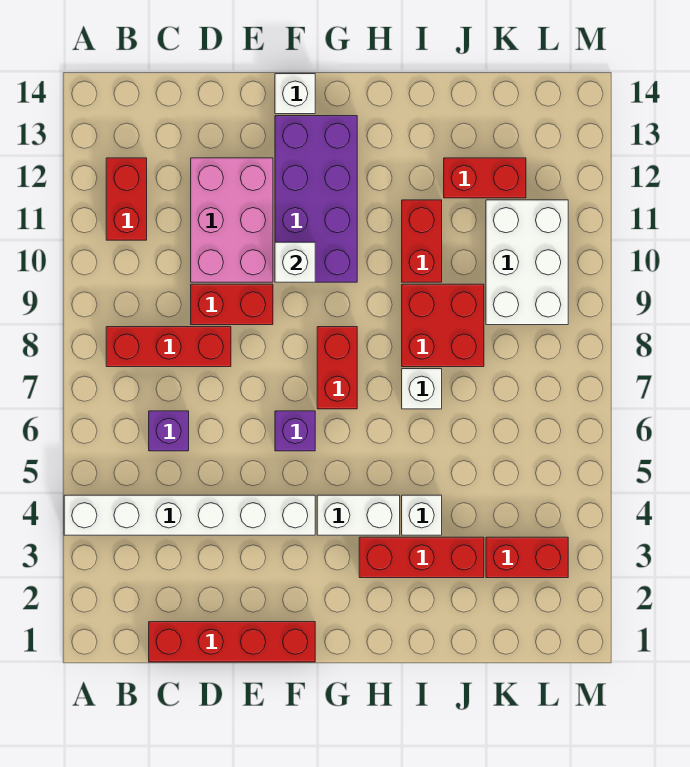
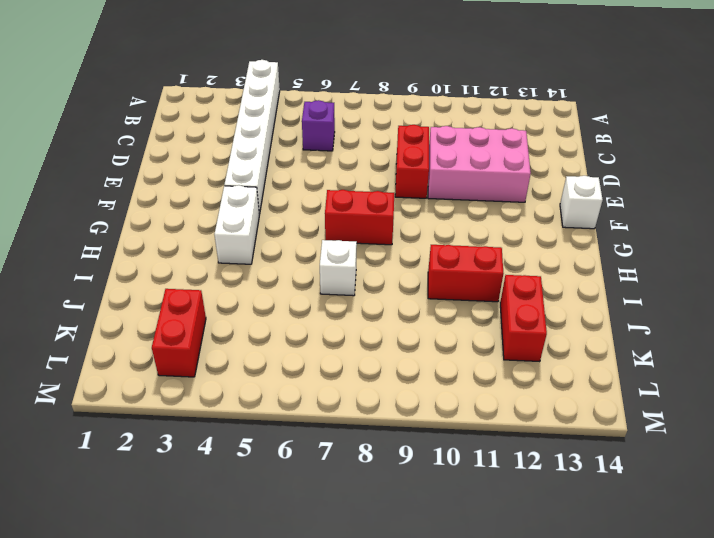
none -> red 1x3 brick [106,327,231,367]
none -> red 1x2 brick [106,158,147,240]
none -> red 1x4 brick [149,622,315,662]

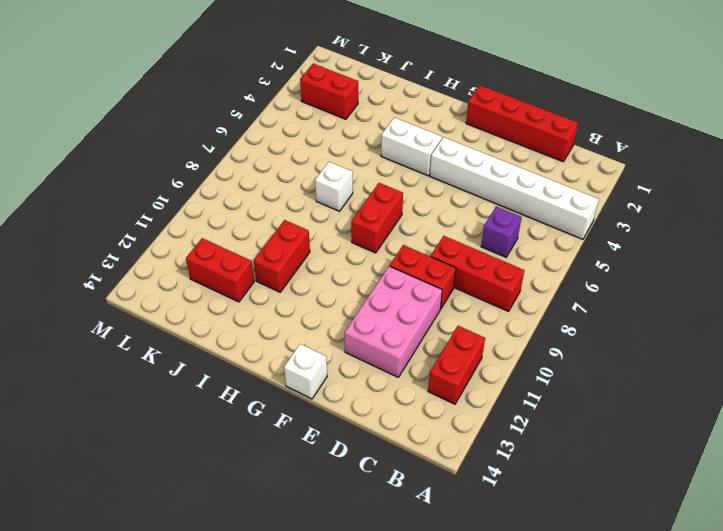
none -> purple 1x1 brick [275,411,315,451]
none -> purple 2x4 brick [275,116,357,282]
none -> red 1x3 brick [359,537,484,578]

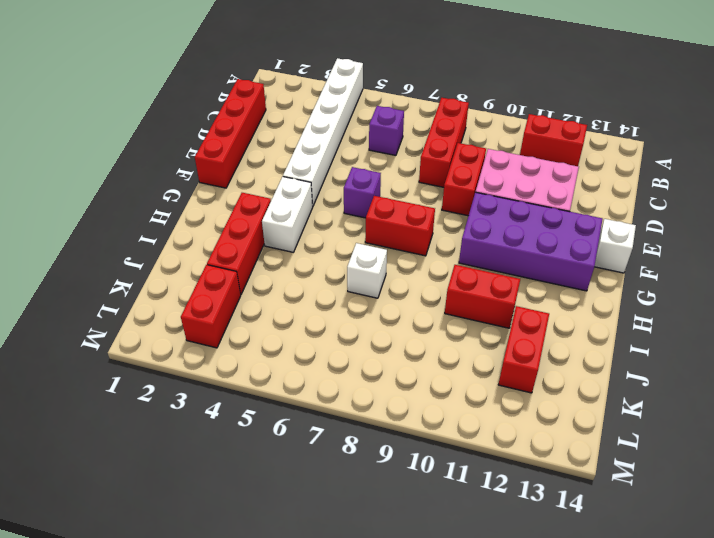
none -> white 1x1 brick [402,495,442,535]
none -> red 2x2 brick [402,284,484,367]
none -> white 2x3 brick [486,200,568,325]

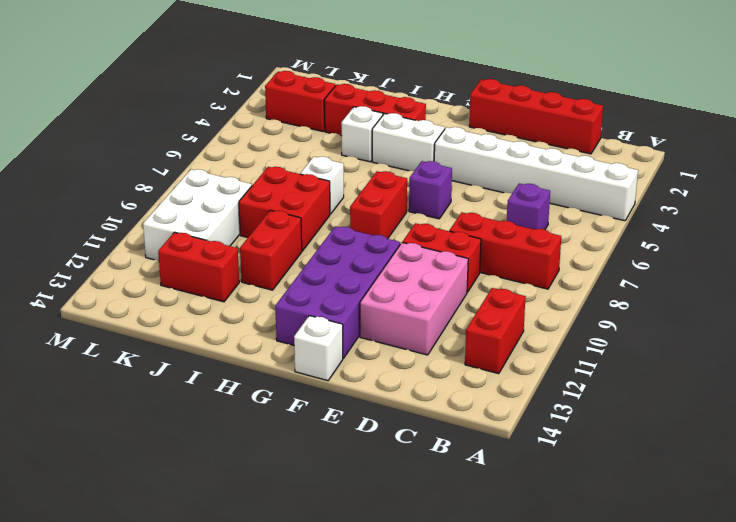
none -> white 1x1 brick [275,242,315,282]

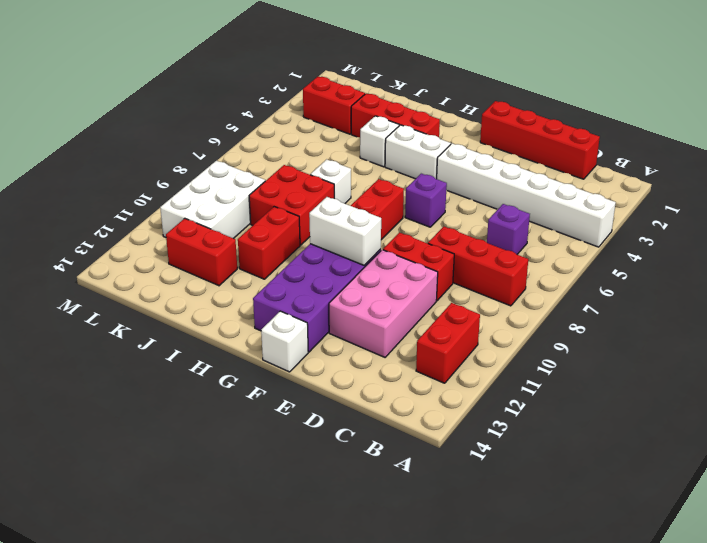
white 1x2 brick [309,197,381,265] -> white 1x1 brick [275,242,315,282]

